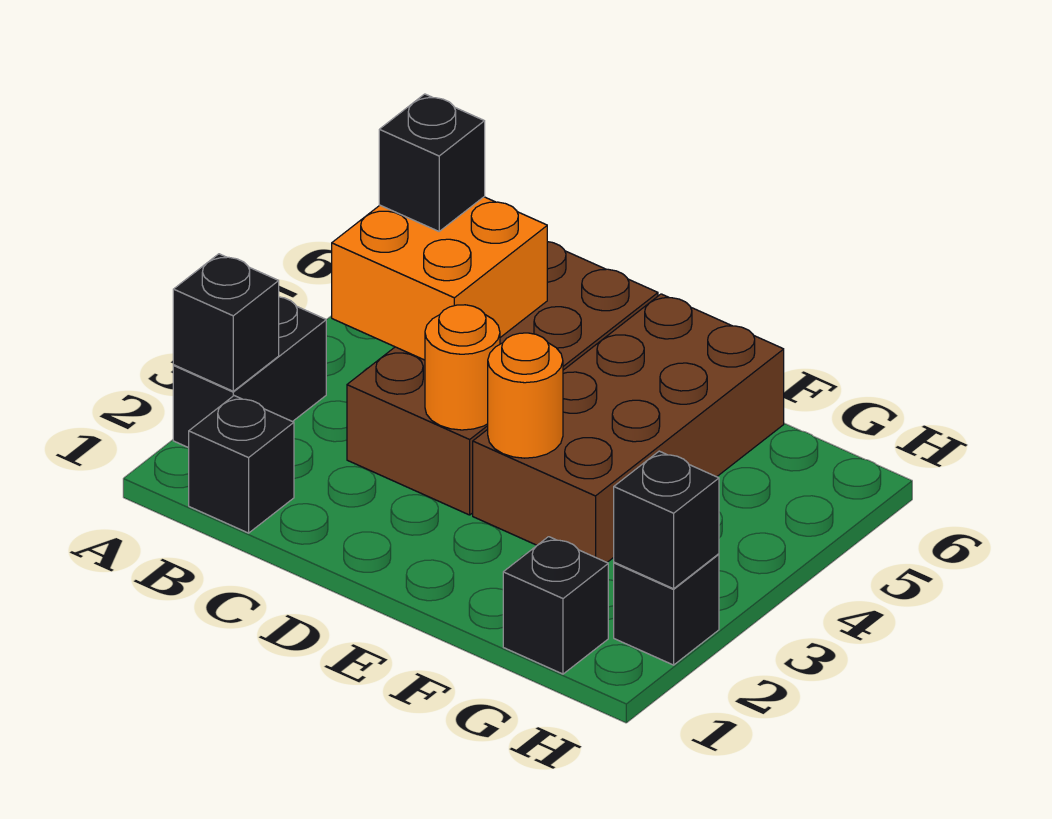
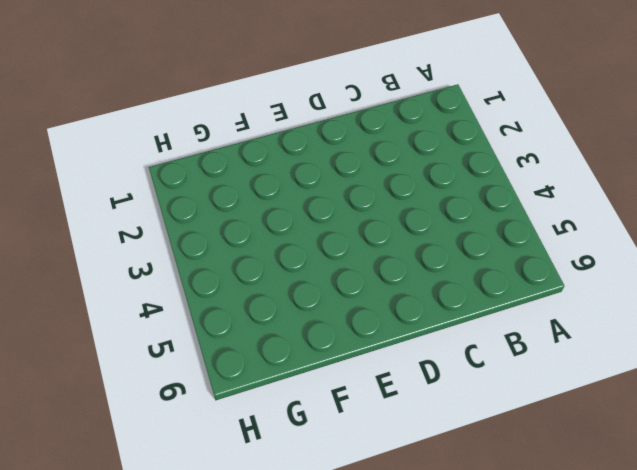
none -> black 1x2 brick [173,297,326,448]
none -> black 1x1 brick [189,396,294,533]
none -> brown 2x4 brick [347,242,658,515]

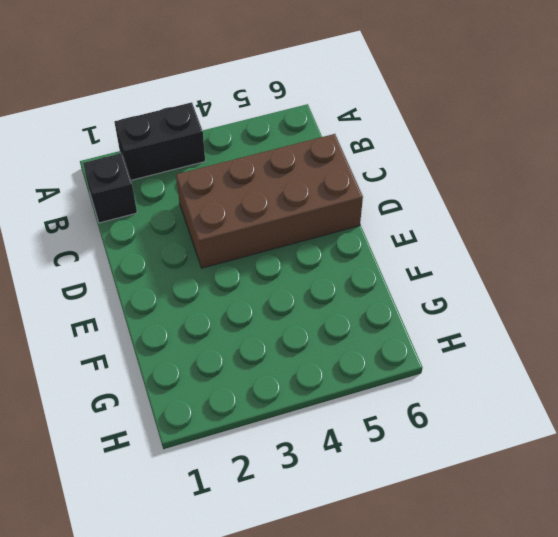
none -> brown 2x4 brick [473,294,784,562]
none -> black 1x1 brick [503,537,608,674]
none -> black 1x1 brick [614,554,719,665]

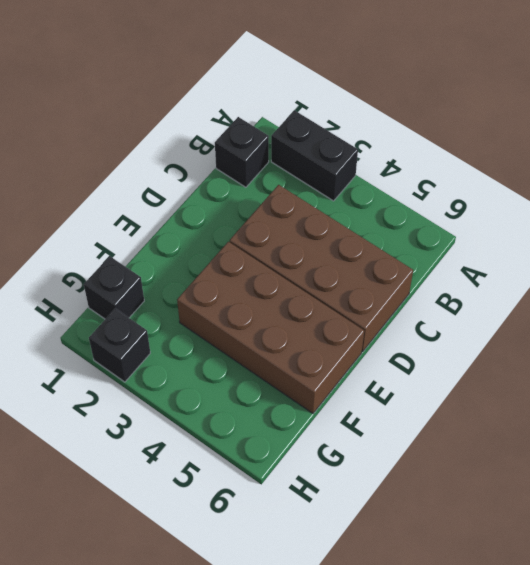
none -> black 1x1 brick [173,254,279,391]
none -> orange 2x2 brick [332,197,547,360]
none -> orange 1x1 round brick [425,305,500,430]

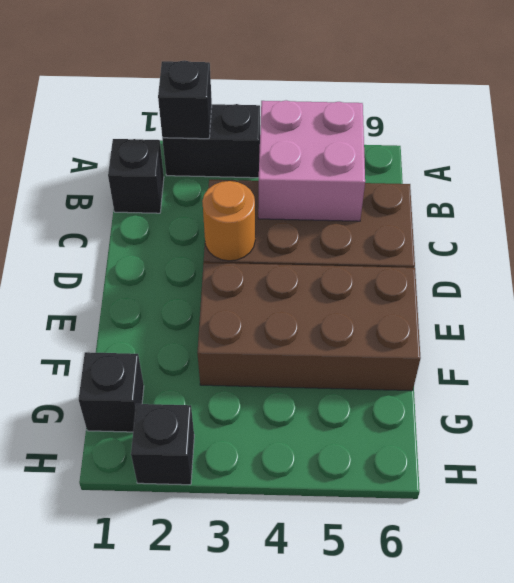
pink 2x2 brick [258,100,365,221] -> orange 2x2 brick [332,197,547,360]
none -> orange 1x1 round brick [488,333,563,458]
none -> black 1x1 brick [614,451,719,589]
none -> black 1x1 brick [379,94,485,231]

